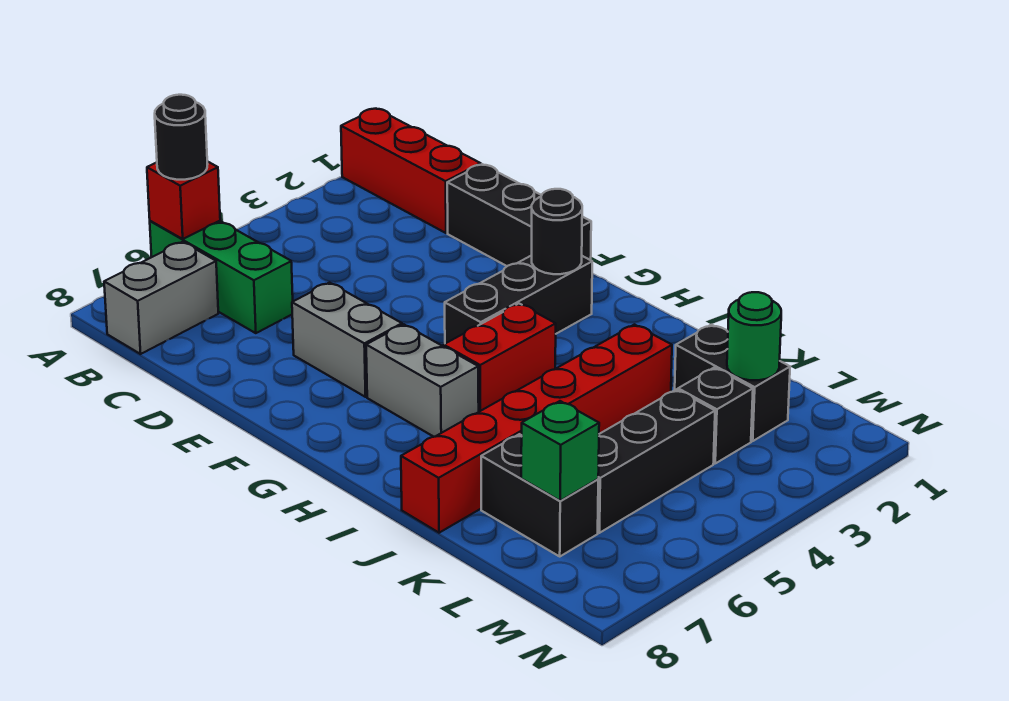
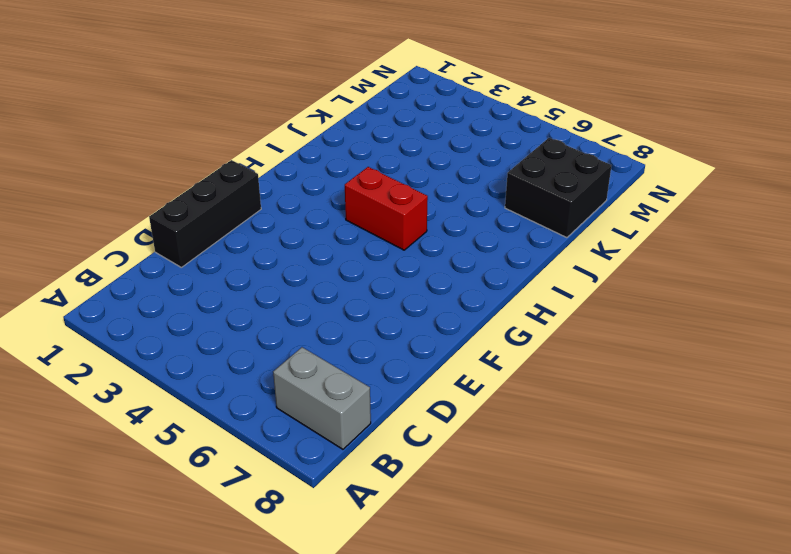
black 2x2 brick [505,138,612,238] -> black 1x2 brick [481,434,598,556]
none -> red 1x3 brick [341,109,481,233]
none -> green 1x3 brick [150,221,293,333]
none -> grey 1x2 brick [292,283,402,397]

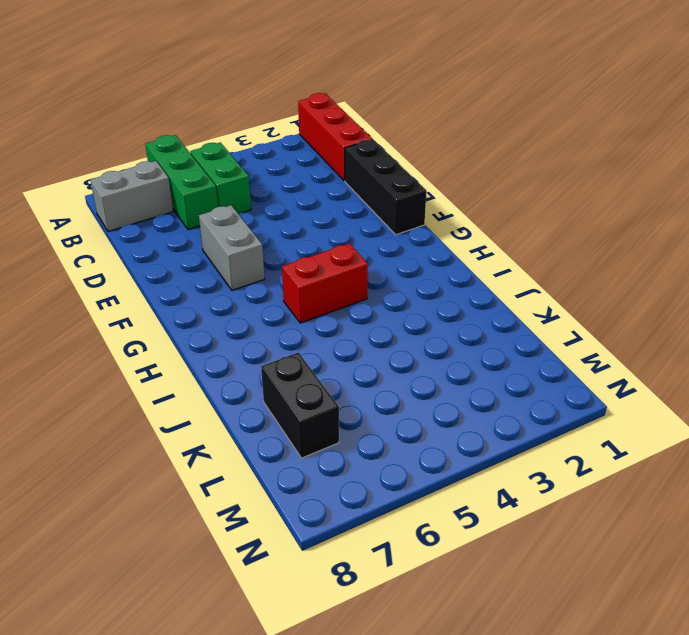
green 1x2 brick [190,142,251,213] -> none
none -> black 1x3 brick [445,255,592,344]
none -> grey 1x2 brick [366,324,479,437]
none -> red 1x6 brick [401,325,672,533]

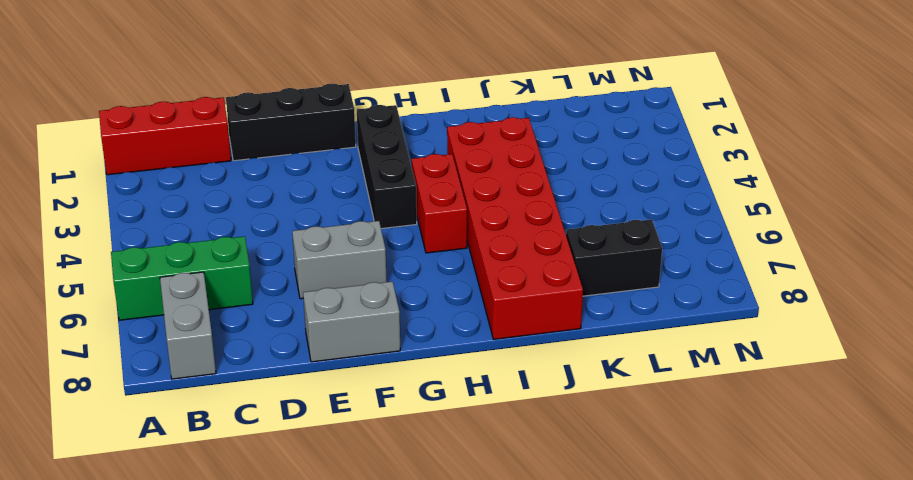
grey 1x2 brick [303,281,400,362] -> grey 1x2 brick moved to [366,324,479,437]
red 2x6 brick [447,117,583,339] -> red 1x6 brick [401,325,672,533]
none -> black 1x2 brick [675,325,790,441]
none -> black 1x1 brick [678,368,753,463]
none -> black 1x3 brick [598,389,715,533]

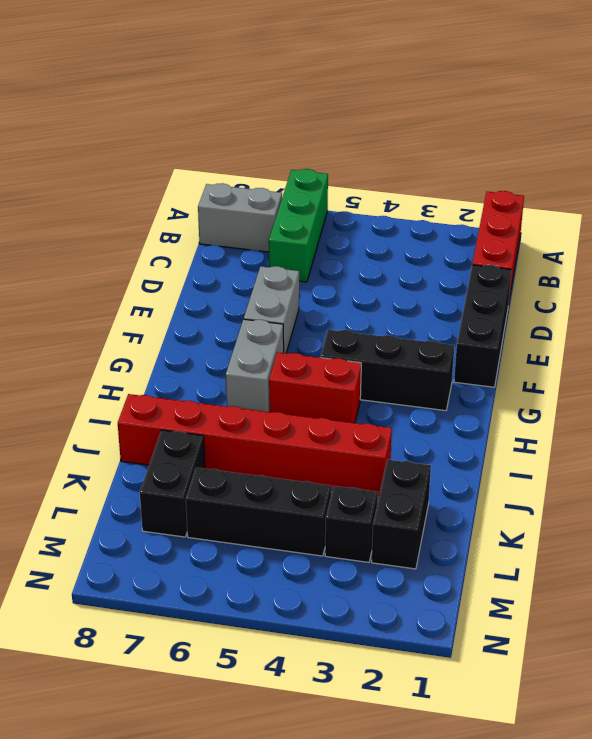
none -> red 1x1 brick [147,161,220,239]
none -> black 1x1 round brick [532,189,582,274]
none -> green 1x1 round brick [727,292,781,380]

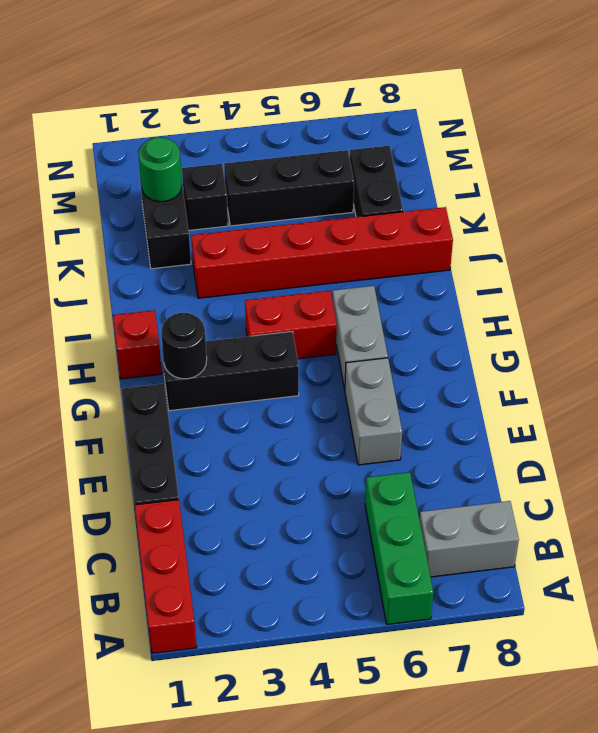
red 1x1 brick [113,310,162,379] -> red 1x1 brick moved to [147,161,220,239]
none -> green 1x1 brick [521,401,599,501]
none -> black 1x1 round brick [155,95,208,180]

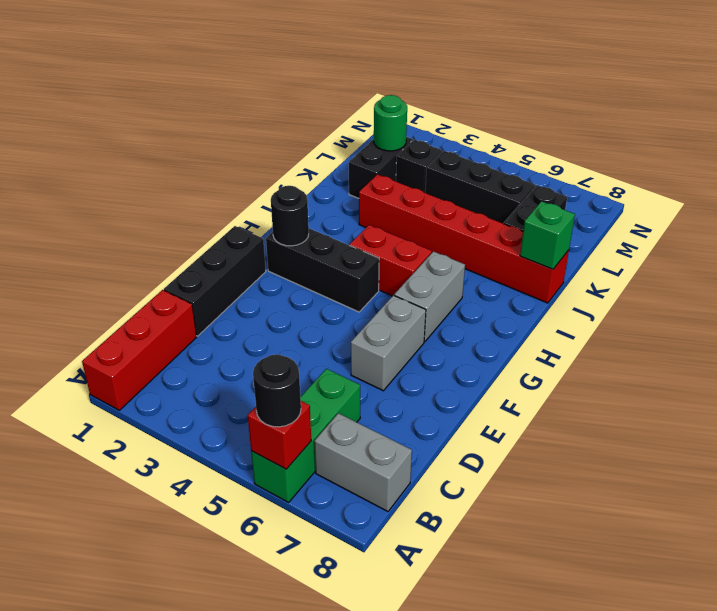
green 1x1 brick [520,201,575,269] -> green 1x1 brick moved to [521,401,599,501]

